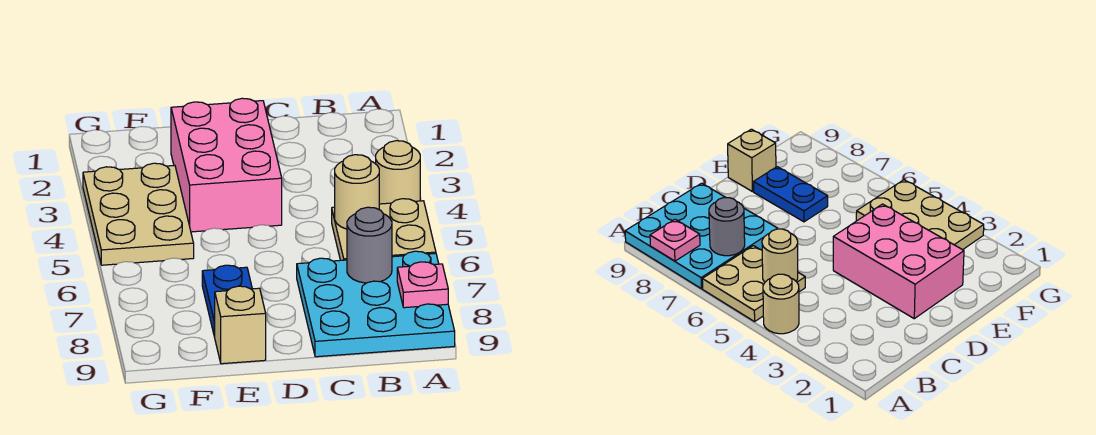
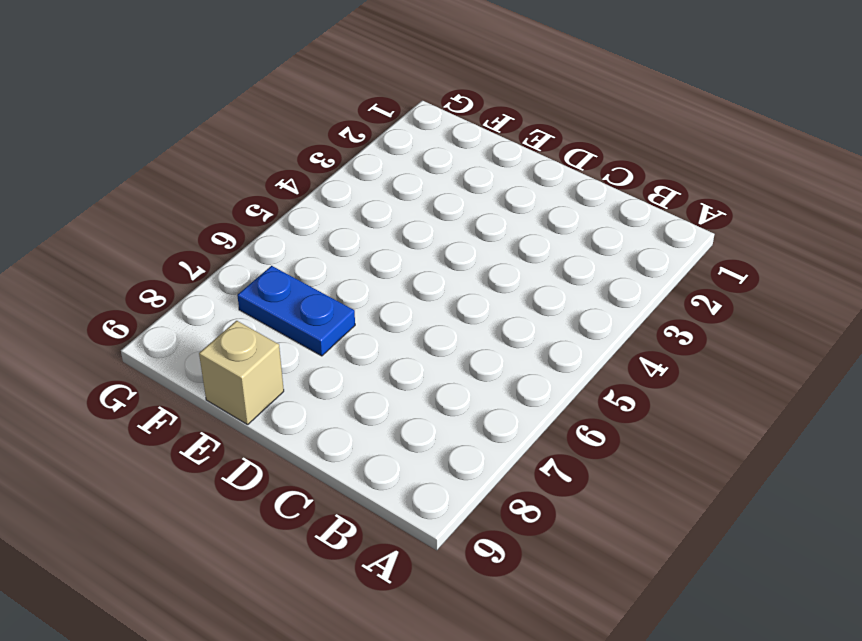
blue 1x2 plate [237,266,355,356] -> blue 1x2 plate turned to [202,265,252,337]
none -> tan 1x1 round brick [376,141,420,204]
none -> tan 2x2 plate [332,199,436,260]

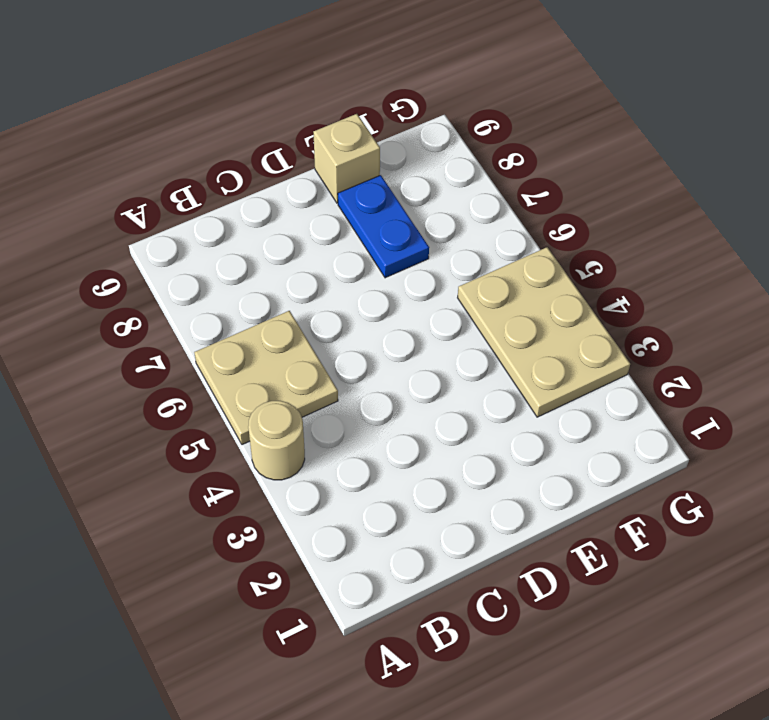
none -> cyan 3x3 plate [297,251,455,357]
none -> pink 2x3 brick [171,98,282,232]

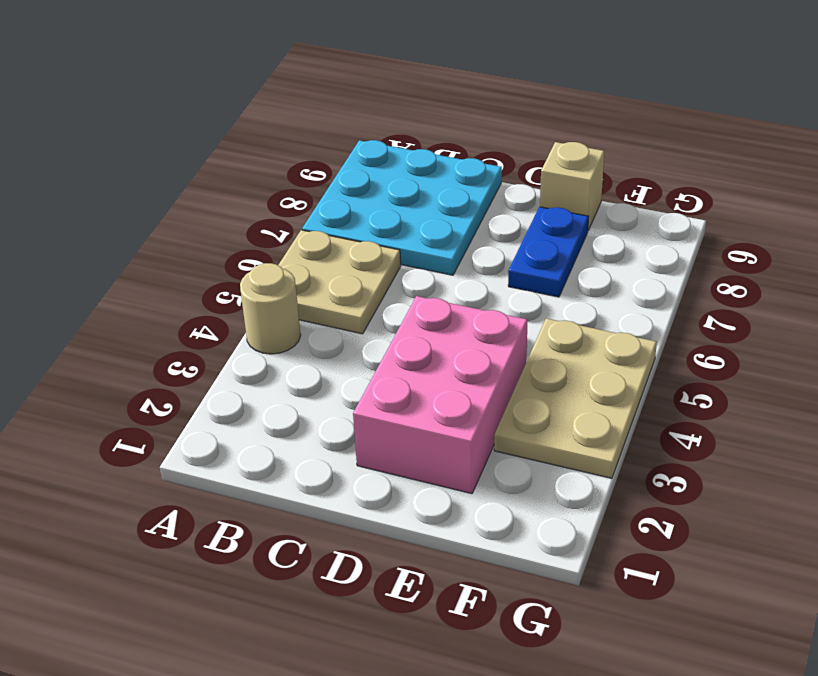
none -> pink 1x1 plate [397,262,448,308]
none -> tan 1x1 round brick [335,155,379,229]

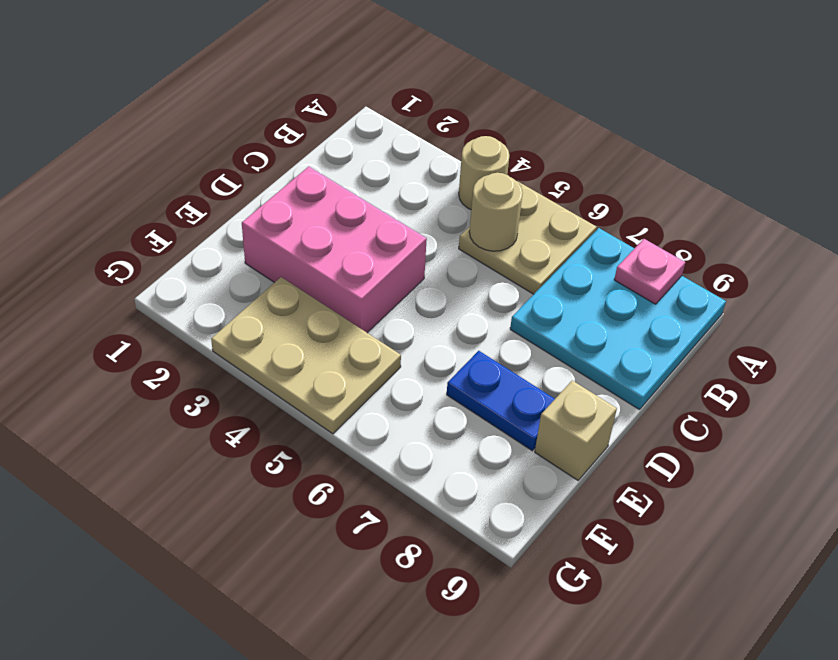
none -> grey 1x1 round brick [347,207,392,283]

